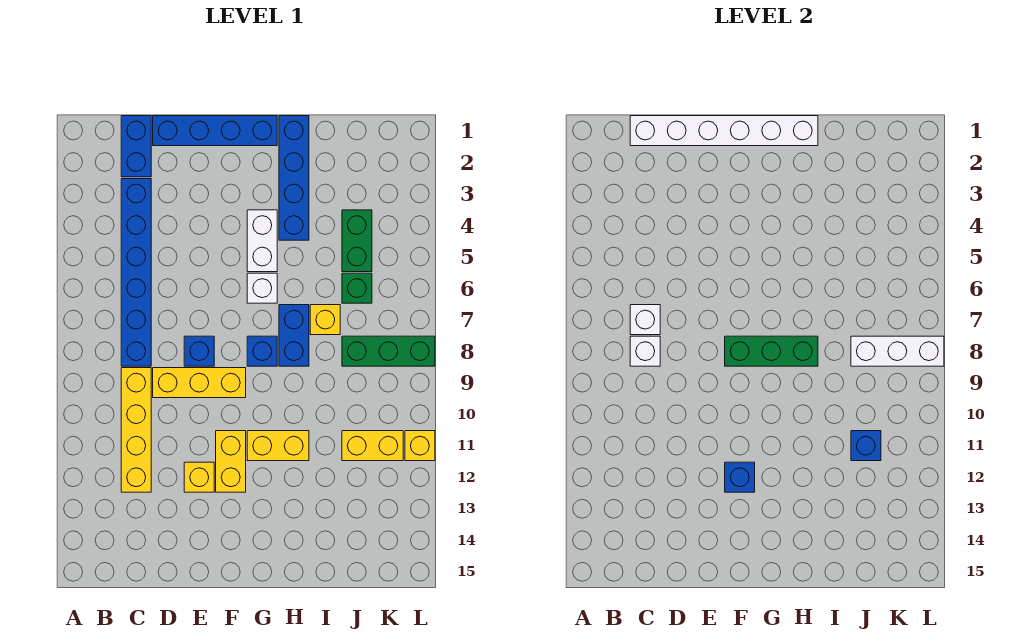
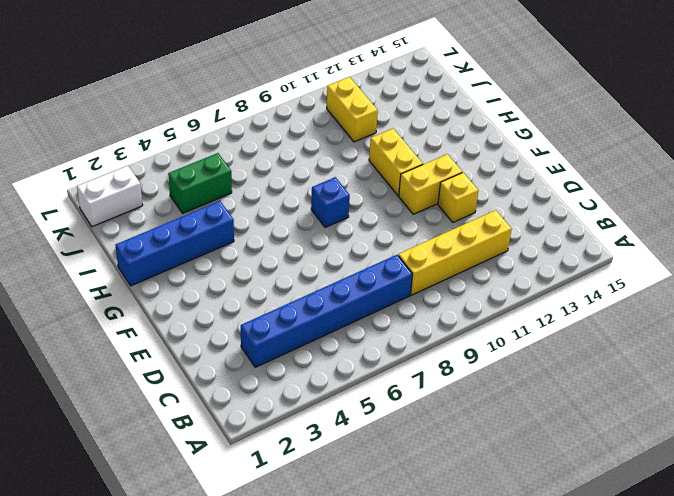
white 1x2 brick [77,166,143,227] -> white 1x2 brick moved to [247,210,277,272]
none -> blue 1x2 brick [121,116,151,177]
none -> blue 1x4 brick [153,116,277,146]
none -> yellow 1x3 brick [153,368,246,398]

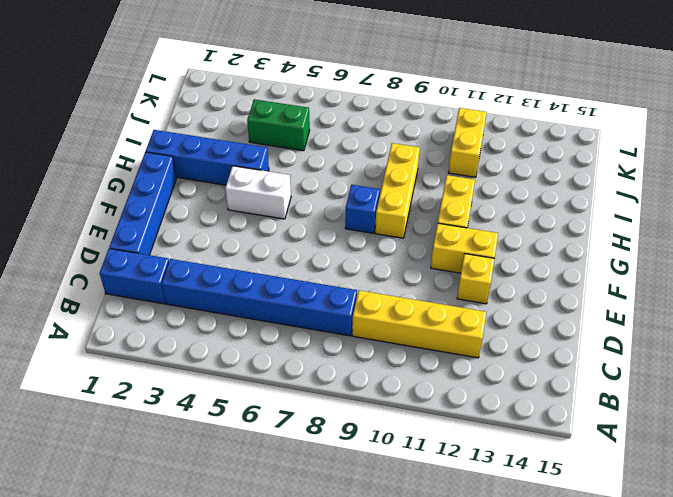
yellow 1x3 brick [375,143,420,238] -> yellow 1x3 brick moved to [153,368,246,398]
none -> blue 1x1 brick [184,336,214,366]
none -> white 1x1 brick [247,273,277,303]
none -> blue 1x2 brick [279,305,309,366]

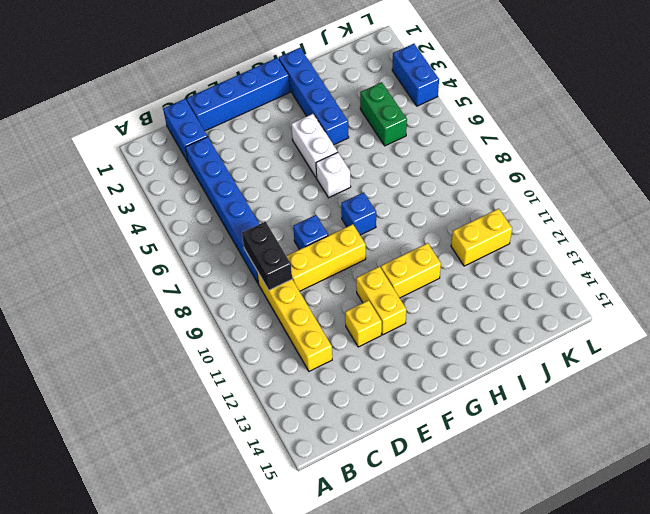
black 1x2 brick [242,222,292,290] -> white 1x1 brick [630,336,660,366]
blue 1x2 brick [392,44,439,106] -> blue 1x2 brick moved to [279,305,309,366]
none -> yellow 1x1 brick [310,305,340,335]
none -> green 1x1 brick [342,273,372,303]
none -> green 1x3 brick [342,336,435,366]

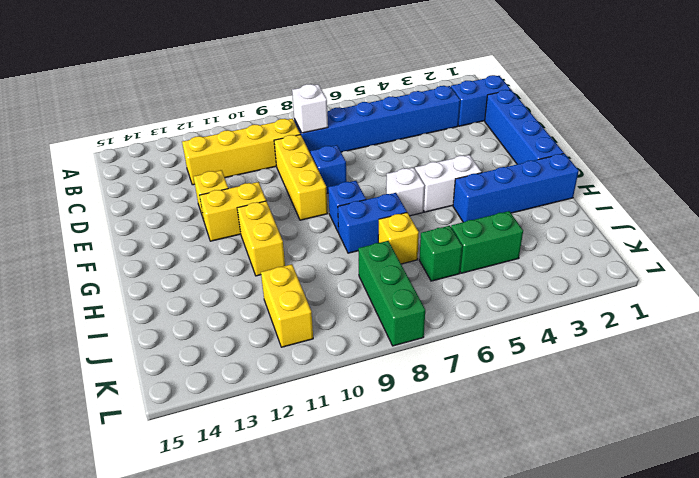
none -> yellow 1x1 brick [405,431,435,461]
none -> white 1x6 brick [630,116,818,146]
none -> white 1x1 brick [630,305,660,335]

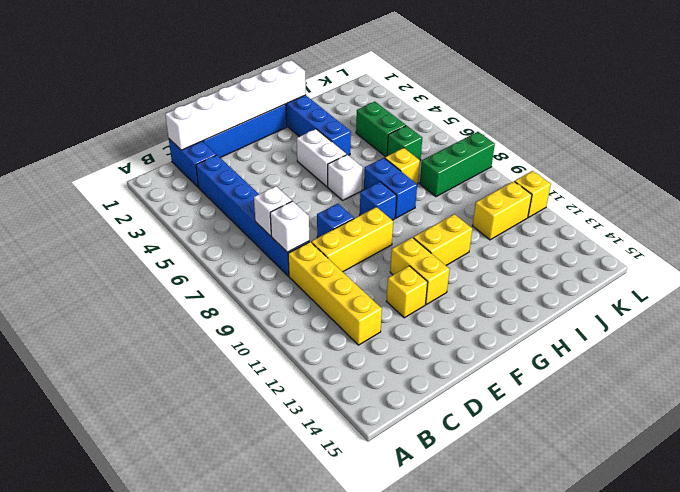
none -> green 1x3 brick [725,336,818,366]
none -> blue 1x1 brick [725,462,755,492]
none -> white 1x3 brick [851,336,944,366]

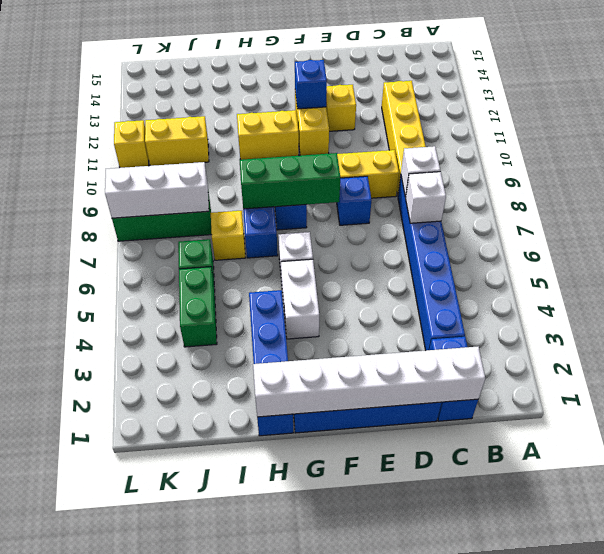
none -> blue 1x1 brick [851,431,881,461]

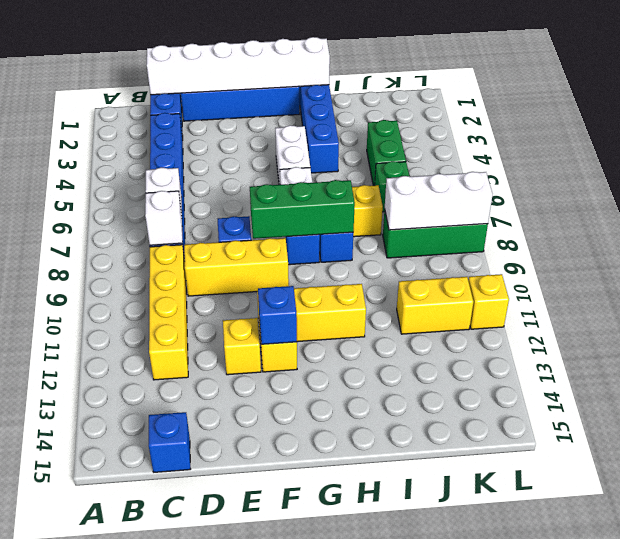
blue 1x1 brick [149,412,190,472] -> blue 1x1 brick moved to [851,431,881,461]

